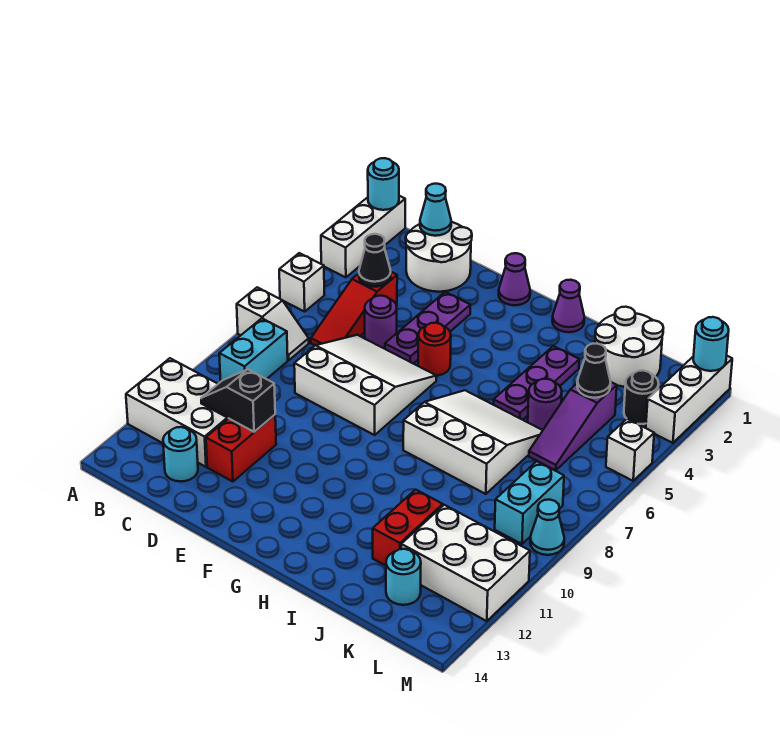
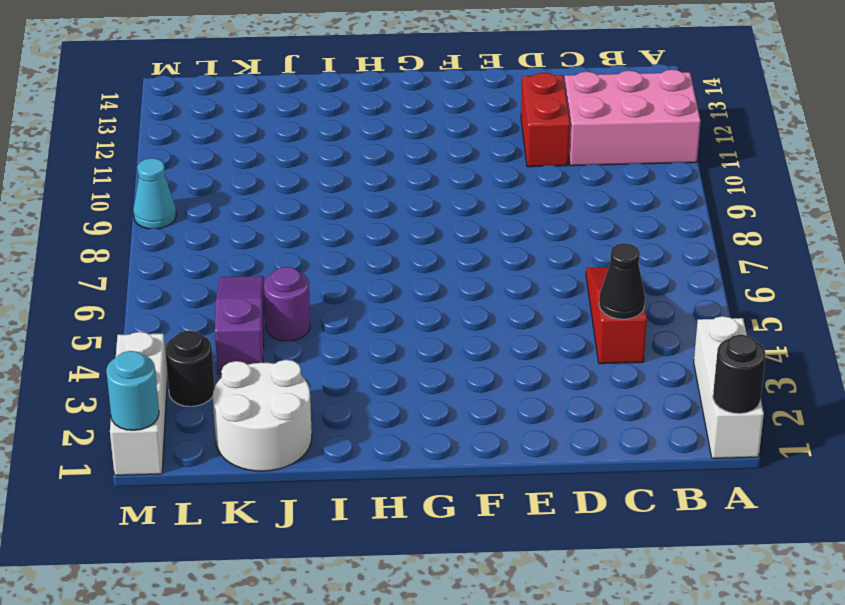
black 1x1 round brick [713,335,765,414] -> cyan 1x1 round brick [368,158,399,210]
pink 2x3 brick [564,70,701,166] -> white 2x3 brick [126,358,228,467]
none -> white 1x1 brick [279,253,324,312]
none -> white 1x2 slope [237,287,309,360]
none -> cyan 1x2 brick [219,318,288,381]
none -> white 2x2 round brick [406,222,472,292]

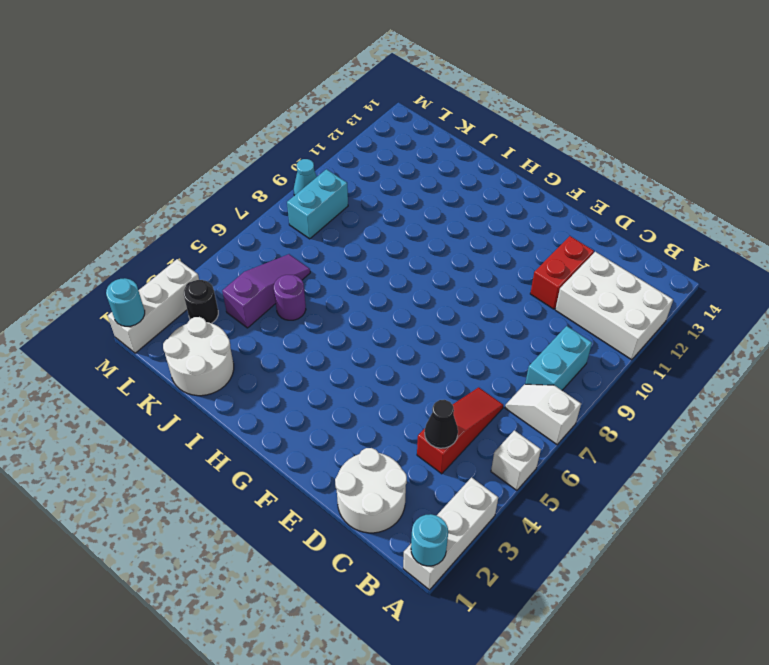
none -> cyan 1x1 round brick [163,427,198,482]
none -> purple 1x1 round brick [365,296,397,348]
none -> white 3x3 slope [294,335,436,435]
none -> purple 1x3 plate [385,292,470,364]

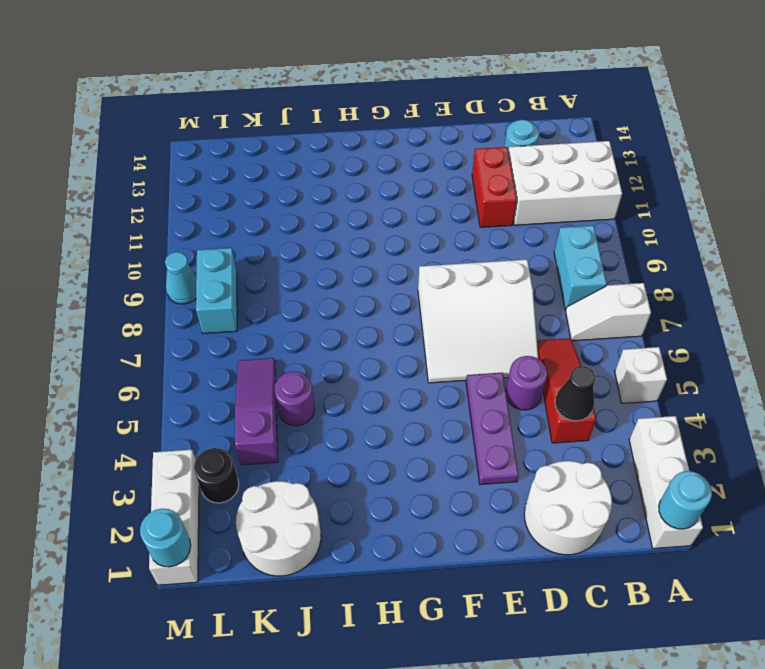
none -> purple 1x1 cone [499,253,530,305]
none -> red 1x1 round brick [418,323,451,376]
none -> purple 1x1 cone [552,280,584,332]
none -> white 3x3 slope [403,390,543,494]

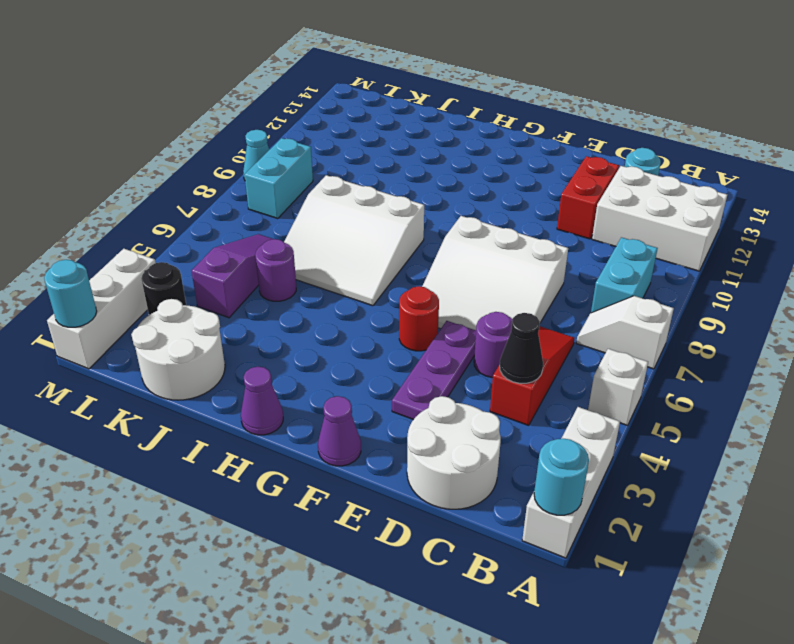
none -> purple 1x3 plate [494,346,579,420]
none -> red 1x2 brick [373,490,443,566]
none -> white 2x3 brick [401,505,530,621]
none -> cyan 1x1 round brick [386,549,421,605]

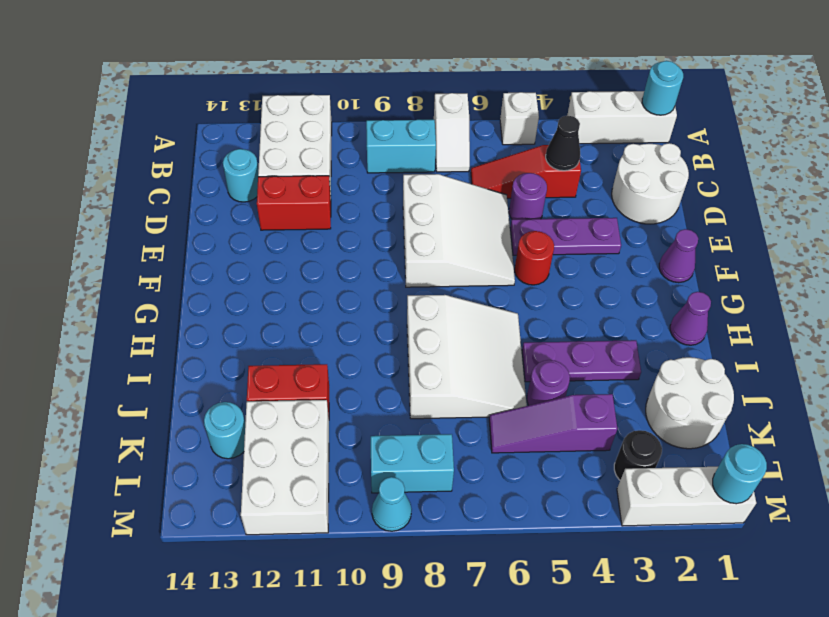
none -> white 1x1 brick [606,419,654,481]
none -> cyan 1x1 cone [420,184,451,236]
none -> black 1x2 slope [201,369,275,432]
none -> black 1x1 cone [577,343,611,398]

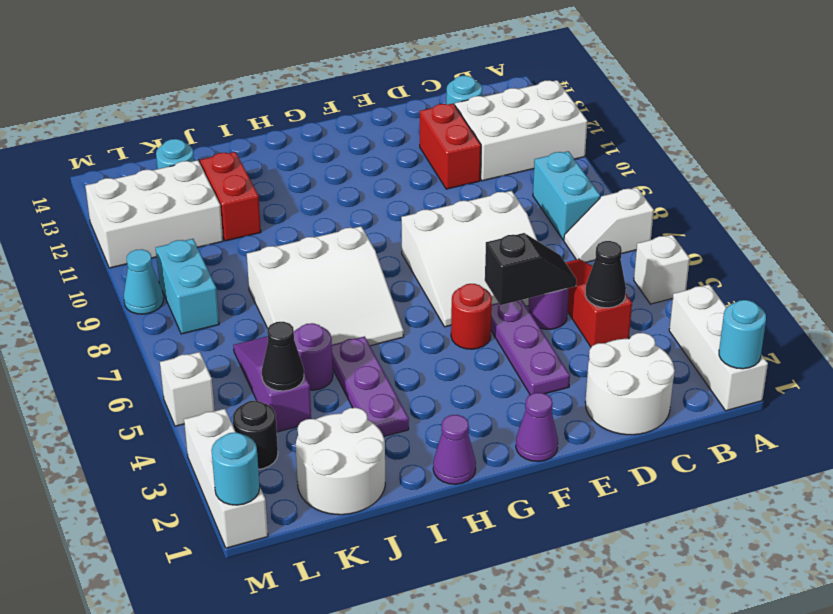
black 1x2 slope [485,233,576,305] -> black 1x2 slope moved to [201,369,275,432]
none -> cyan 1x1 cone [420,184,451,236]

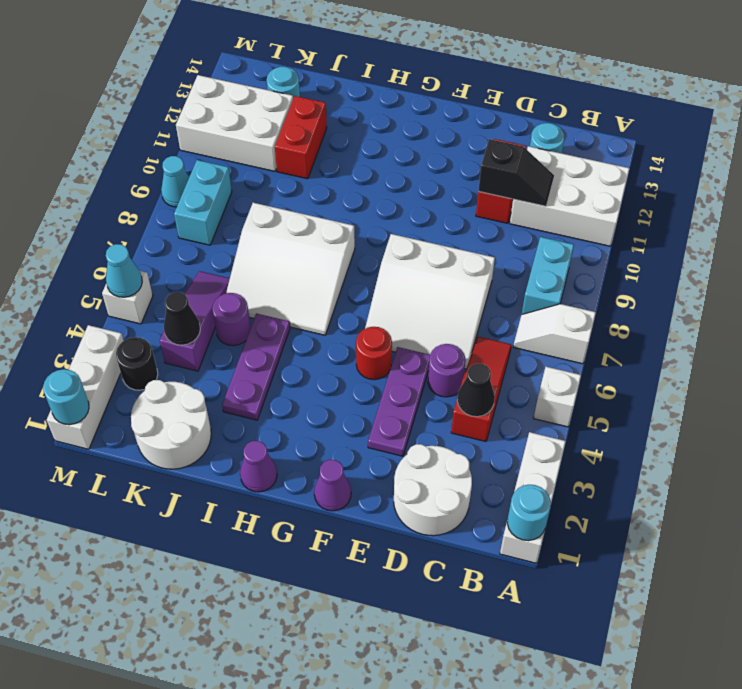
cyan 1x1 cone [106,244,142,297] -> cyan 1x1 cone moved to [420,184,451,236]

